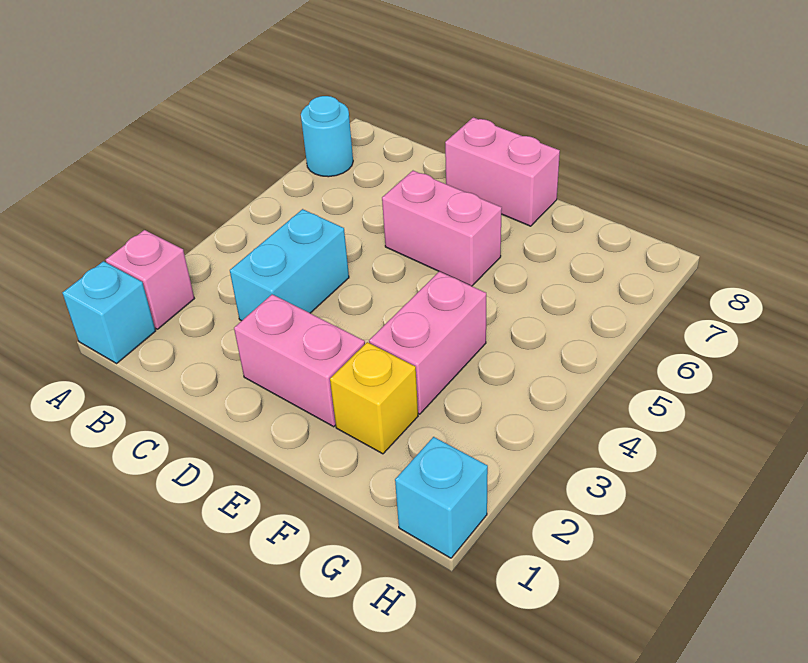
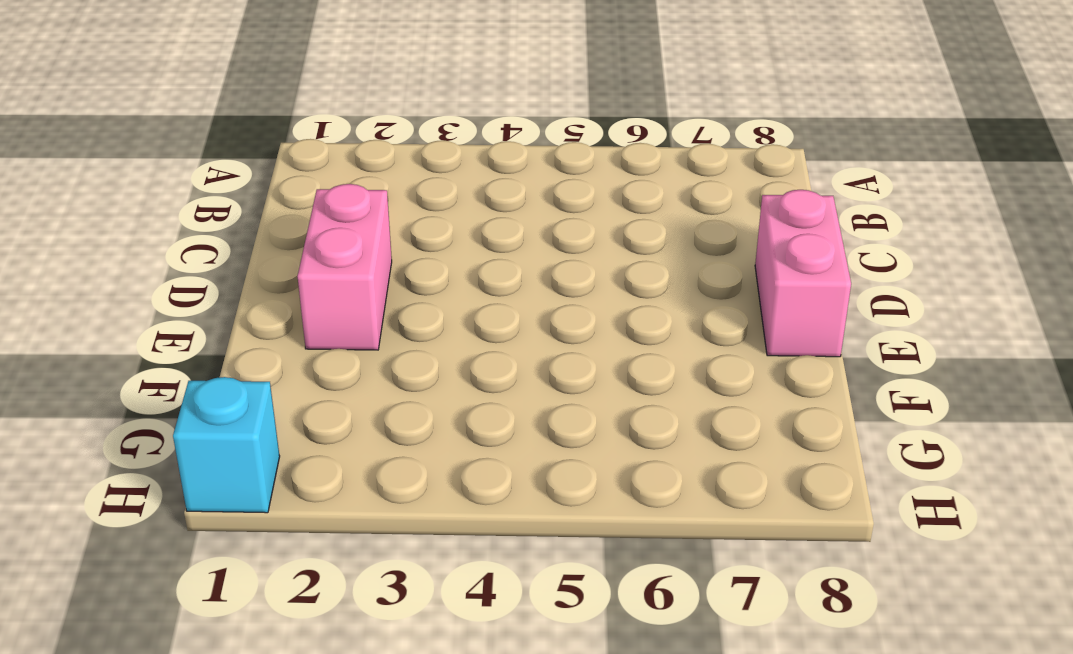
none -> cyan 1x1 brick [62,261,156,363]
none -> pink 1x1 brick [106,230,194,329]

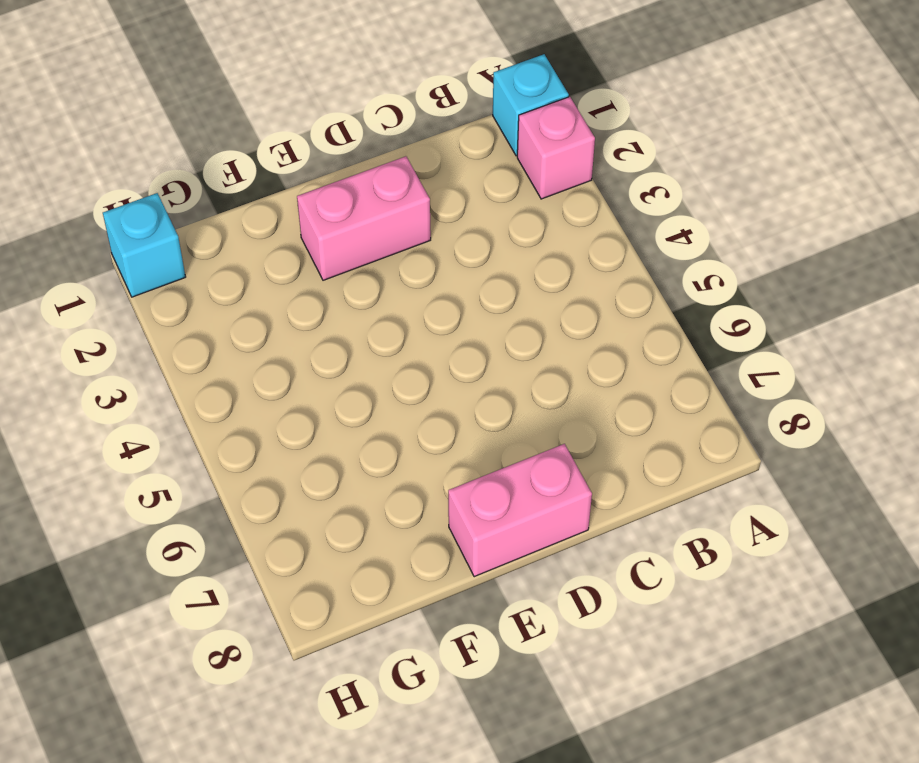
none -> cyan 1x1 round brick [301,96,353,177]
none -> cyan 1x2 brick [230,209,349,321]

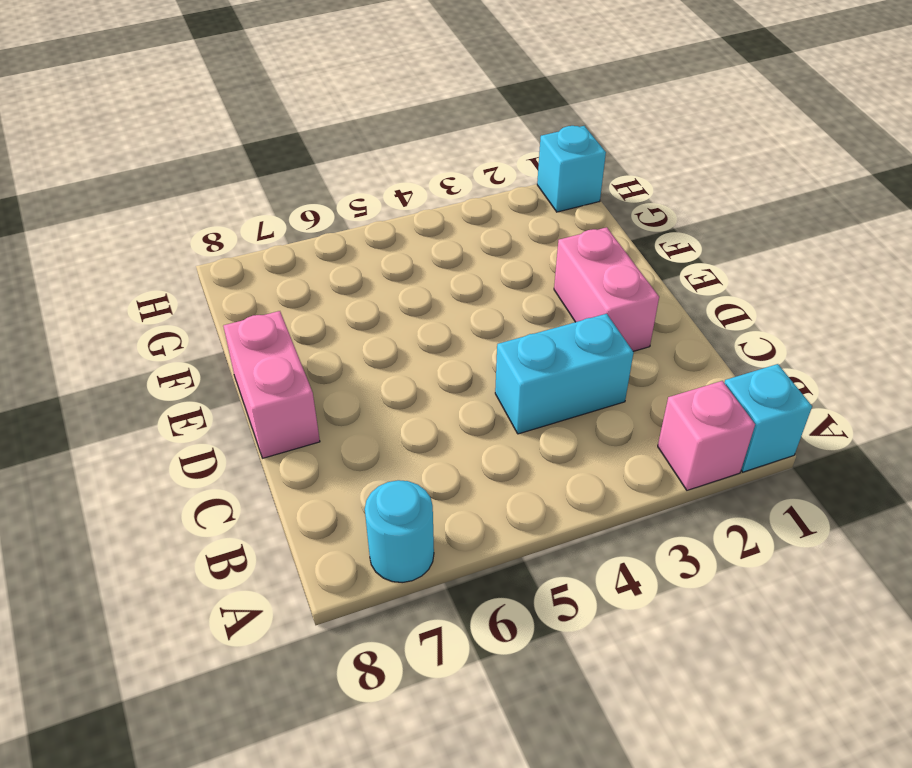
none -> pink 1x2 brick [382,171,502,286]
none -> yellow 1x1 brick [330,342,418,454]

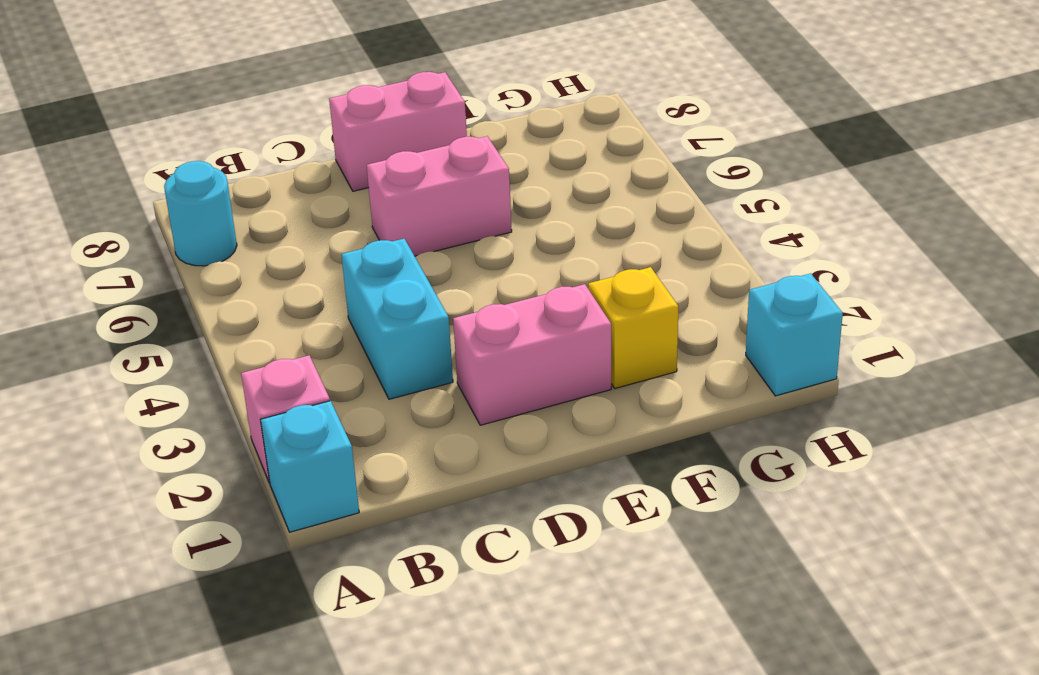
none -> pink 1x2 brick [369,272,486,414]

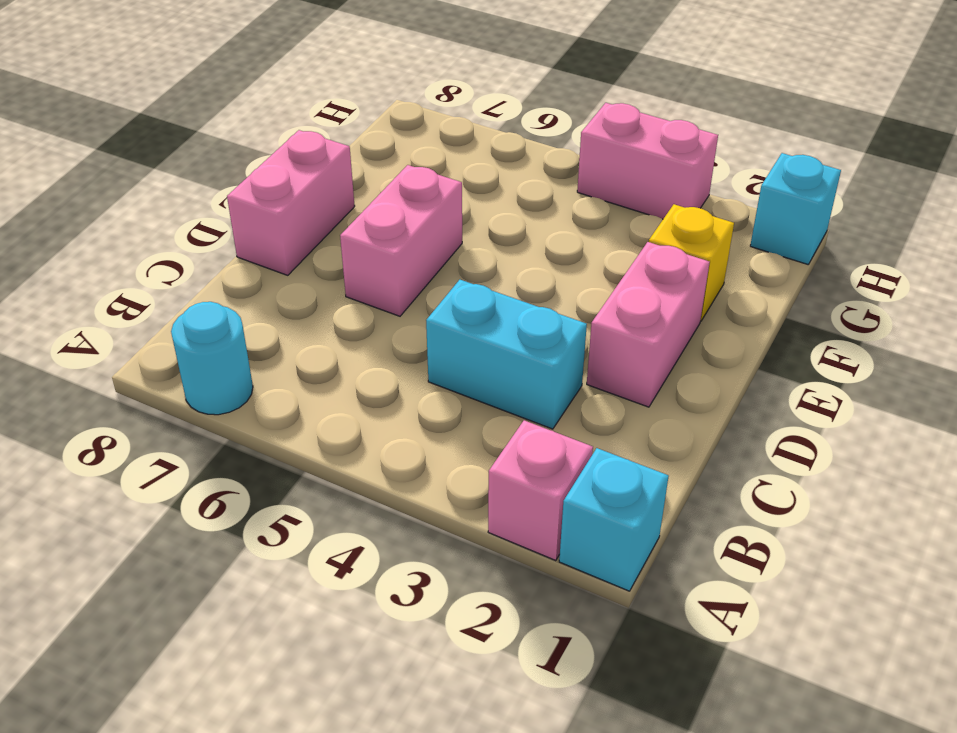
pink 1x2 brick [577,103,718,219] -> pink 1x2 brick moved to [369,272,486,414]

